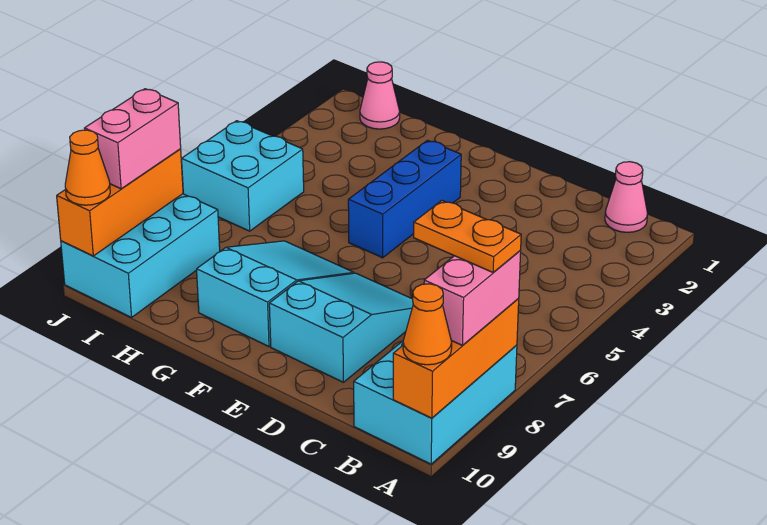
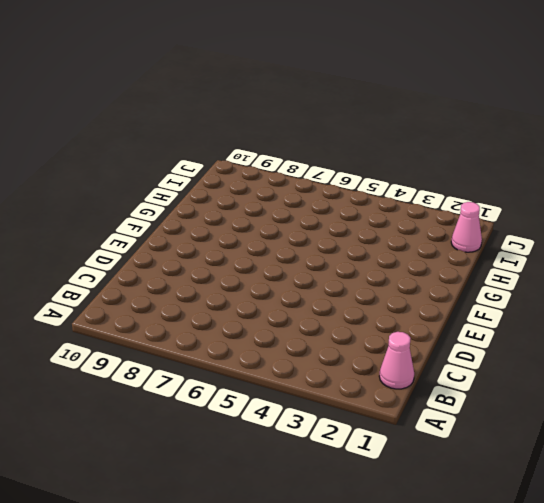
none -> cyan 2x3 brick [354,341,517,464]
none -> cyan 2x3 slope [269,273,413,382]
none -> blue 1x3 brick [348,140,461,258]

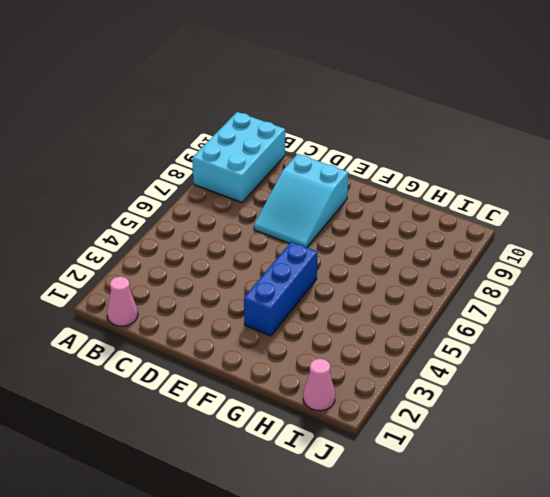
none -> cyan 2x3 slope [197,241,354,346]
none -> cyan 2x2 brick [181,121,304,231]
none -> cyan 2x3 brick [61,194,220,317]

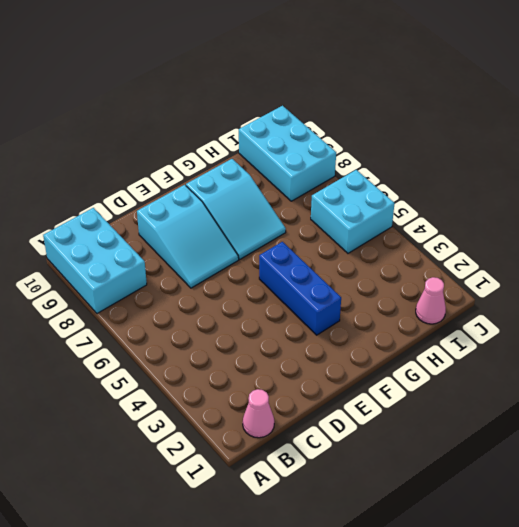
none -> orange 1x3 brick [393,299,519,418]
none -> orange 1x3 brick [57,149,183,256]
none -> pink 1x2 brick [424,251,521,345]

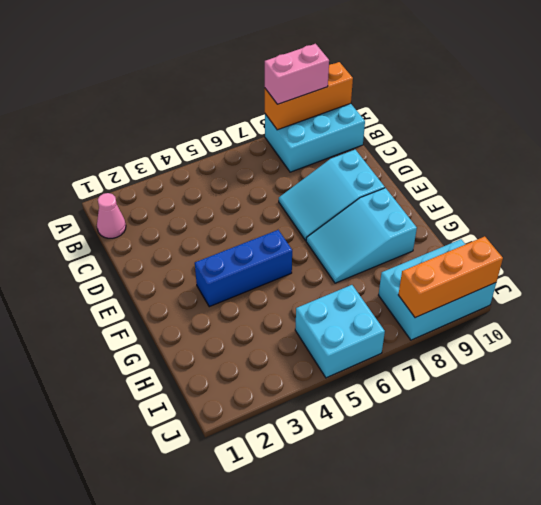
none -> pink 1x1 cone [360,62,400,129]
none -> orange 1x1 cone [403,284,452,365]
none -> pink 1x2 brick [84,89,181,189]

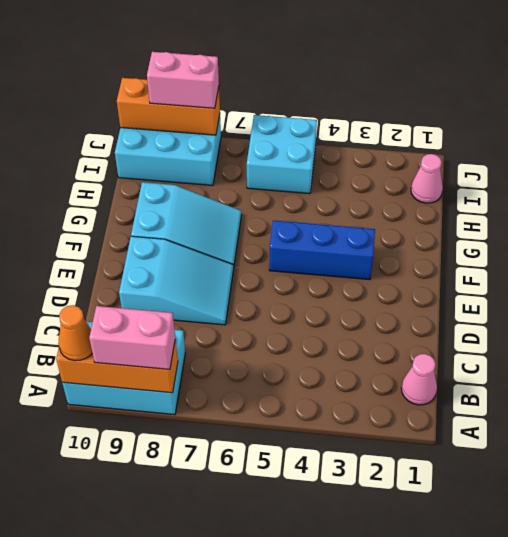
none -> orange 1x1 cone [65,130,110,205]
none -> orange 1x2 plate [414,201,521,272]

